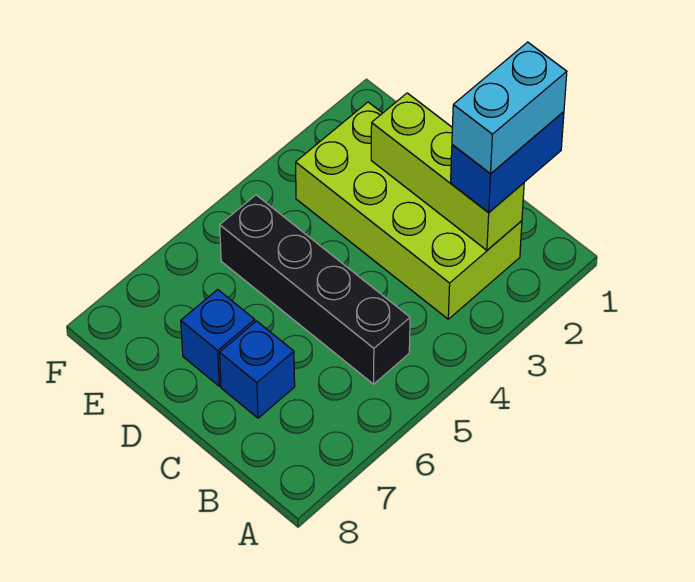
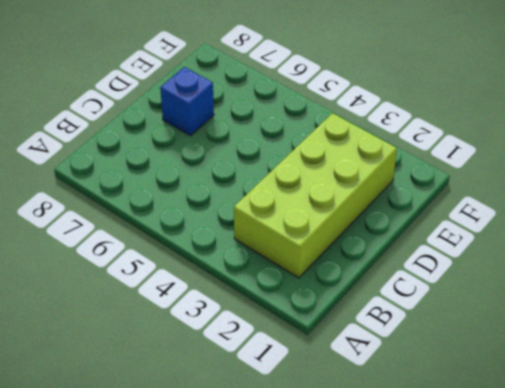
none -> black 1x4 brick [220,195,410,384]
none -> blue 1x1 brick [220,321,295,418]

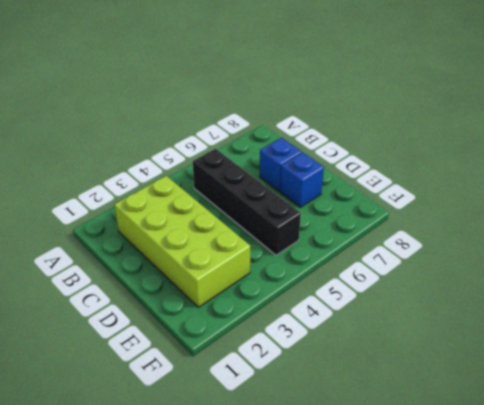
none -> lime 1x3 brick [371,93,524,250]
none -> blue 1x2 brick [451,112,564,213]

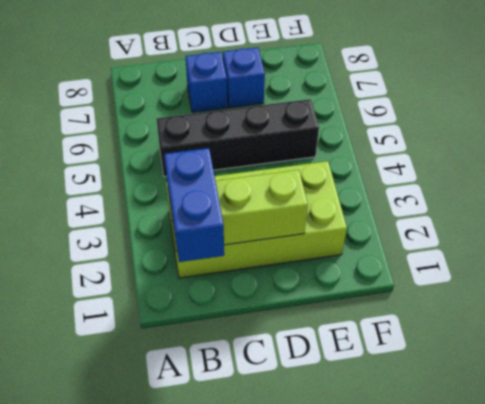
none -> cyan 1x2 brick [452,42,567,174]

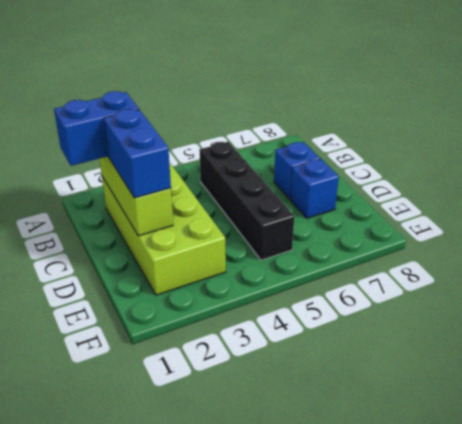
blue 1x2 brick [104,109,171,198] -> none
none -> cyan 1x2 brick [452,42,567,174]

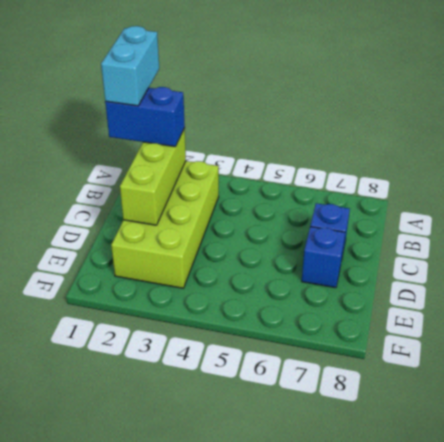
cyan 1x2 brick [101,26,159,106] -> cyan 1x2 brick turned to [452,42,567,174]
none -> black 1x4 brick [220,195,410,384]

